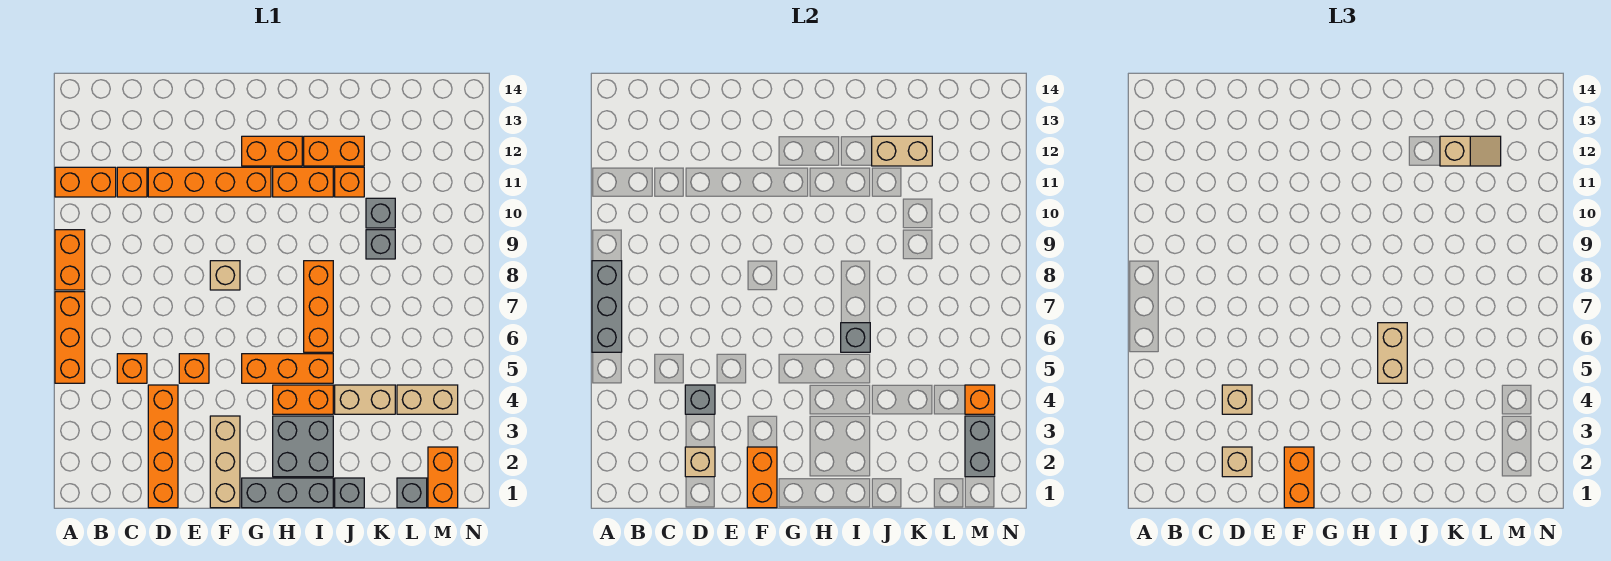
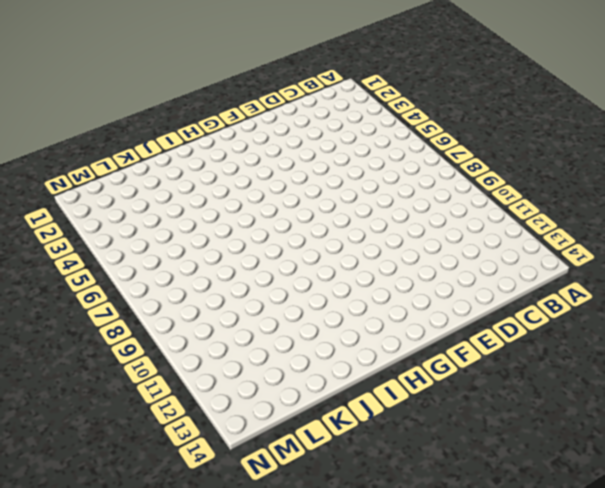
none -> orange 1x3 brick [55,292,85,383]
none -> orange 1x2 brick [55,230,85,290]
none -> orange 1x2 brick [55,167,116,197]
none -> orange 1x1 brick [117,354,147,383]

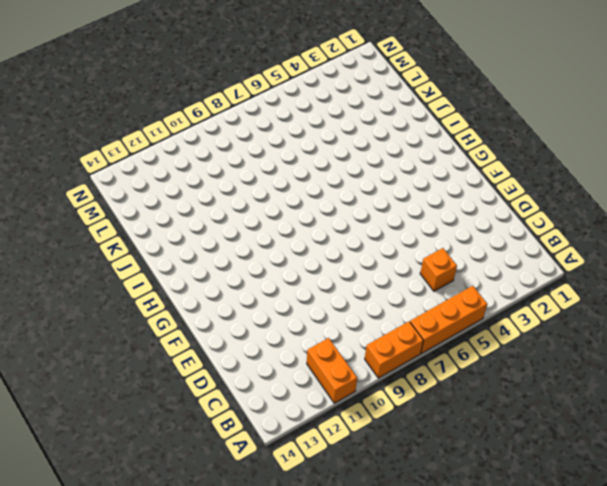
none -> orange 1x1 brick [117,167,147,197]
none -> orange 1x4 brick [148,385,178,508]
none -> orange 1x4 brick [148,167,271,197]
none -> orange 1x1 brick [179,354,209,383]

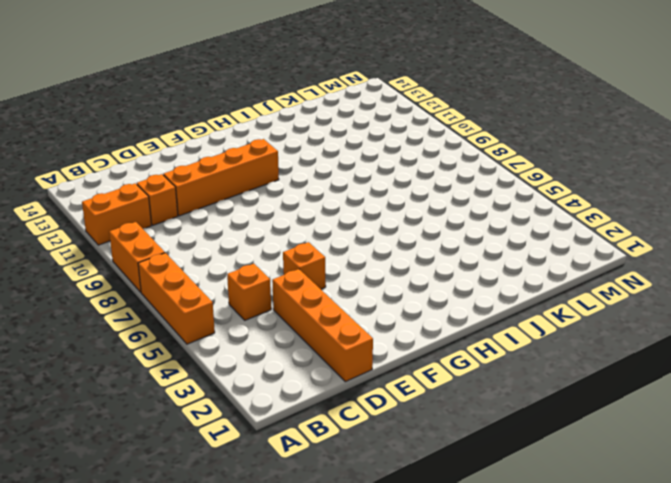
none -> tan 1x3 brick [210,416,240,508]
none -> tan 1x1 brick [210,261,240,290]
none -> grey 1x3 brick [242,478,333,508]
none -> orange 1x3 brick [242,354,333,383]

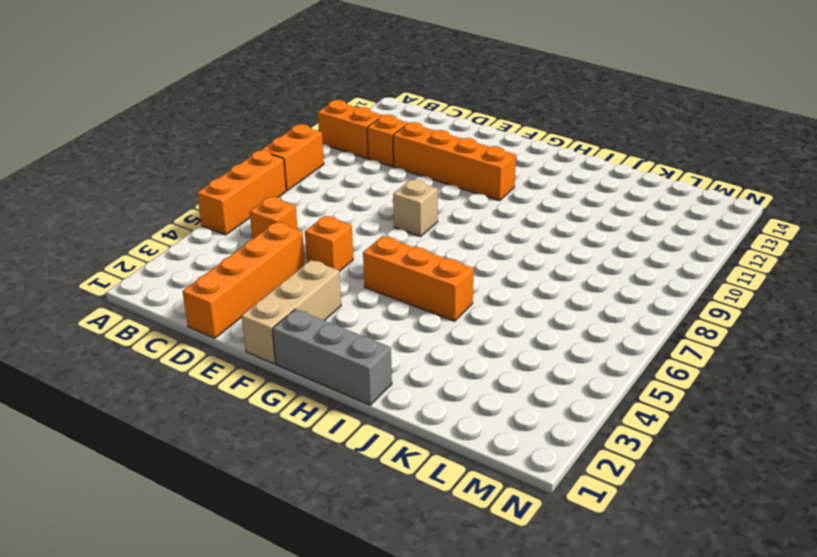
none -> orange 1x2 brick [242,136,302,166]
none -> grey 2x2 brick [273,416,333,477]
none -> orange 1x2 brick [273,385,333,414]
none -> orange 1x2 brick [273,167,333,197]

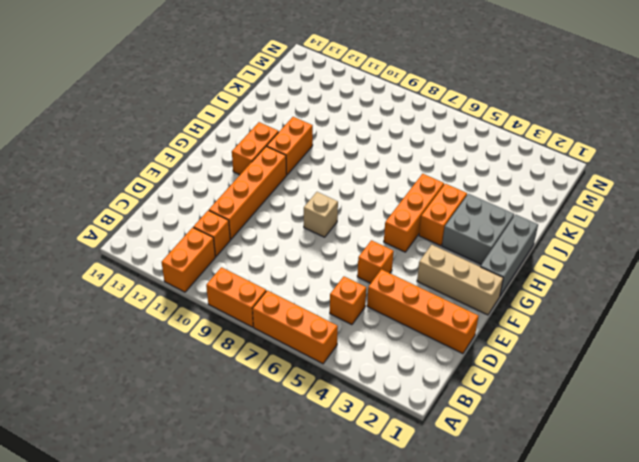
none -> orange 1x3 brick [304,261,333,352]
none -> orange 1x2 brick [304,136,364,166]
none -> grey 1x1 brick [335,478,364,508]
none -> tan 1x2 brick [335,385,395,414]

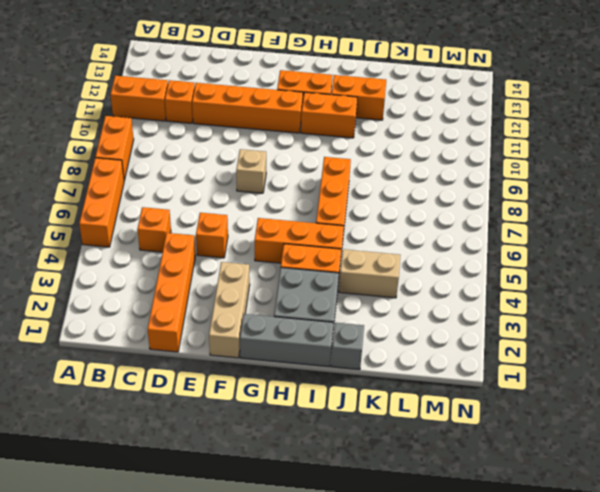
none -> orange 1x1 brick [335,167,364,197]
none -> grey 1x1 brick [366,230,395,259]
none -> grey 1x1 brick [366,198,395,228]
none -> grey 1x1 brick [397,478,427,508]

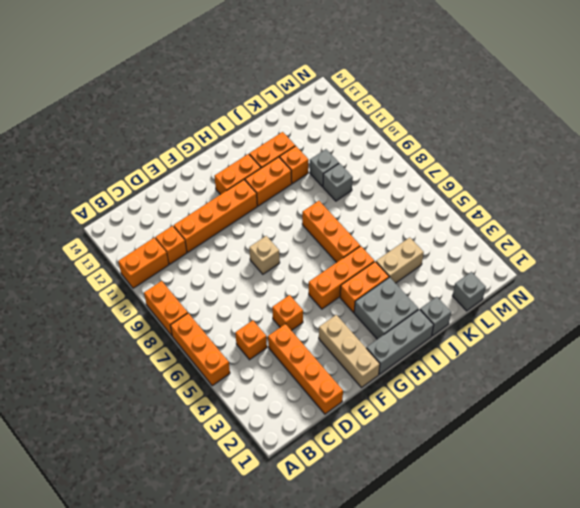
none -> tan 1x2 brick [397,385,458,414]
none -> orange 1x2 brick [428,447,458,508]
none -> grey 1x3 brick [592,261,622,352]
none -> tan 1x1 brick [685,447,715,477]

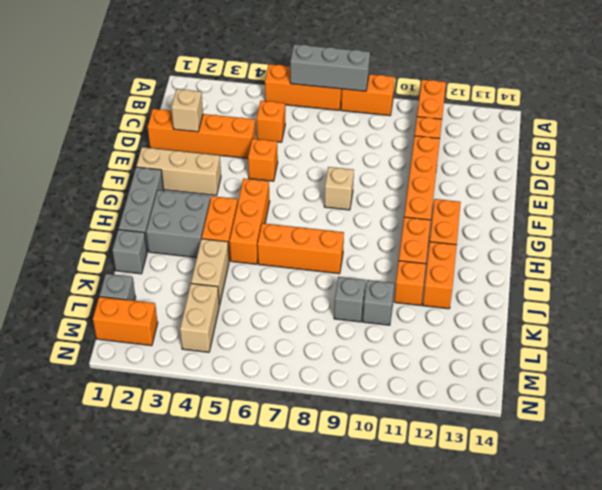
none -> grey 1x1 brick [685,385,715,414]
none -> orange 1x2 brick [747,447,777,508]
none -> grey 1x1 brick [841,323,870,352]
none -> tan 1x2 brick [872,136,932,166]

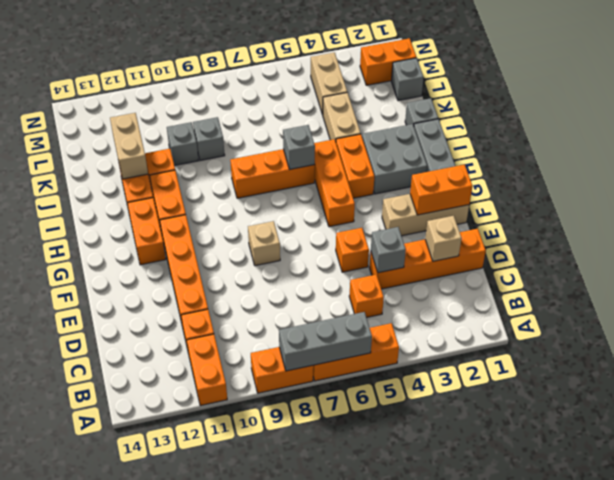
none -> grey 1x2 brick [965,416,995,477]
none -> orange 1x1 brick [965,385,995,414]
none -> tan 1x1 brick [1222,447,1252,477]
none -> tan 1x1 brick [1222,385,1252,414]

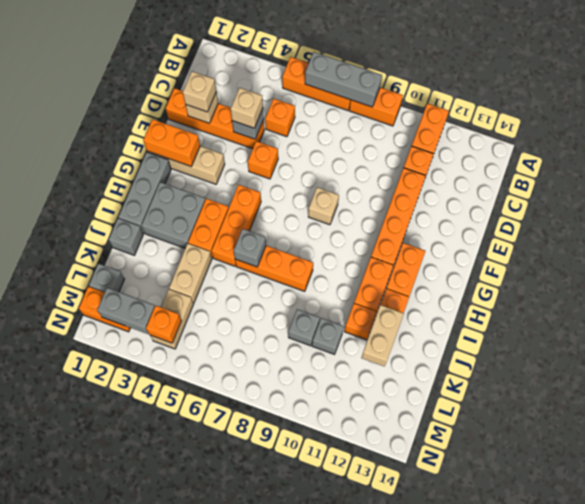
none -> orange 1x2 brick [1284,447,1314,508]
none -> tan 1x2 brick [1378,323,1407,383]
none -> tan 1x2 slope [1440,136,1501,166]

